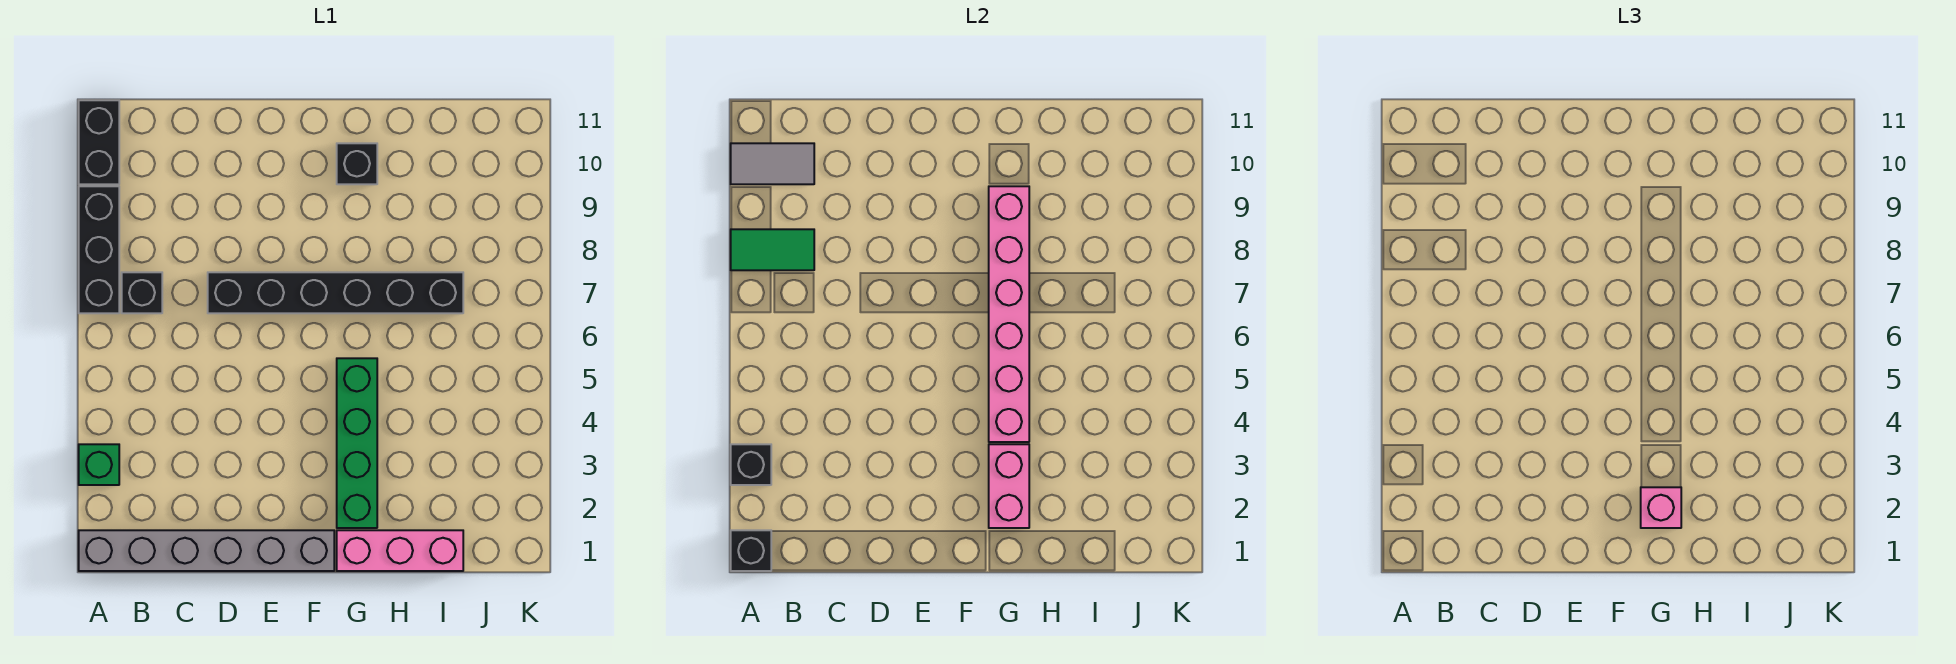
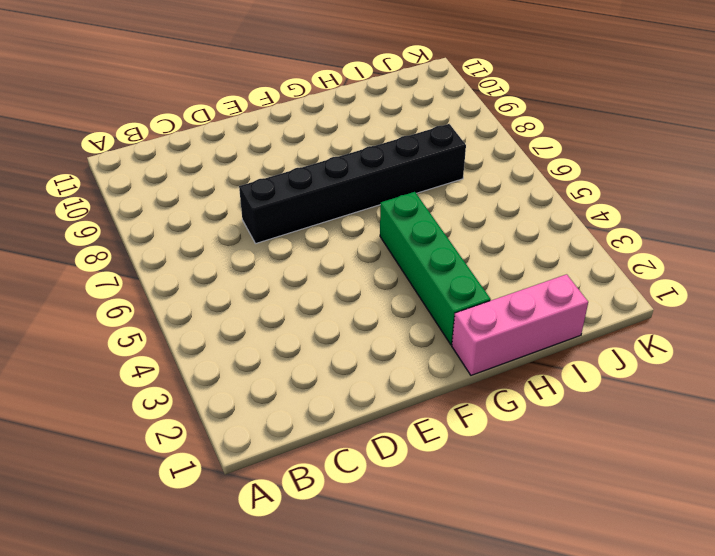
none -> grey 1x6 brick [79,530,334,571]
none -> green 1x1 brick [79,444,119,485]
none -> black 1x3 brick [79,186,119,313]

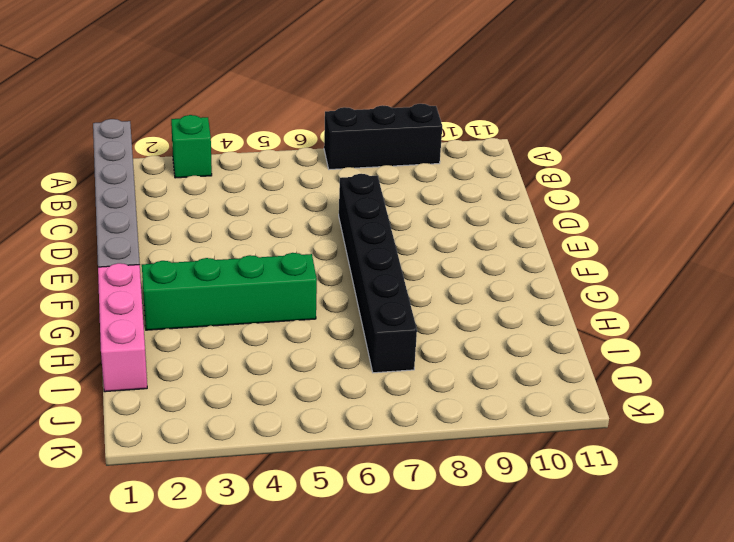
none -> black 1x2 brick [79,100,119,184]
none -> black 1x1 brick [122,272,162,313]
none -> black 1x1 brick [337,143,377,184]

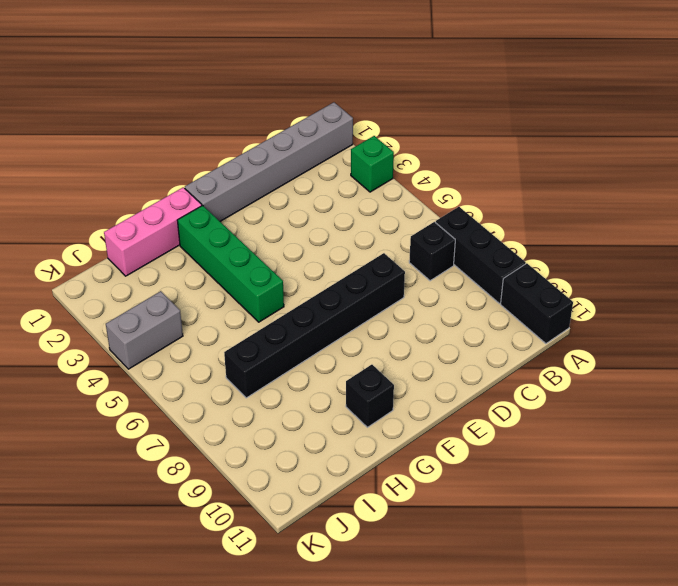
grey 1x2 brick [106,291,183,369] -> none
none -> black 1x1 brick [731,530,771,571]
none -> black 1x1 brick [731,444,771,485]
none -> green 1x2 tile [731,229,814,270]

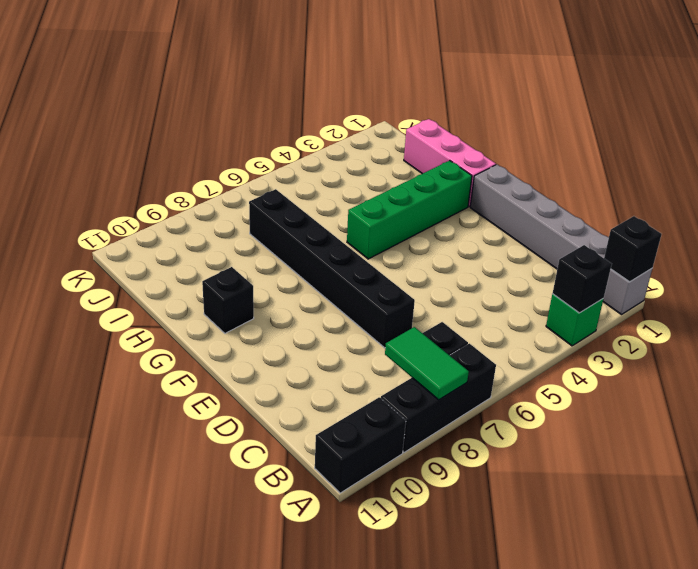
none -> grey 1x2 tile [731,143,814,184]
none -> pink 1x2 brick [989,444,1029,528]
none -> pink 1x6 brick [989,186,1029,442]

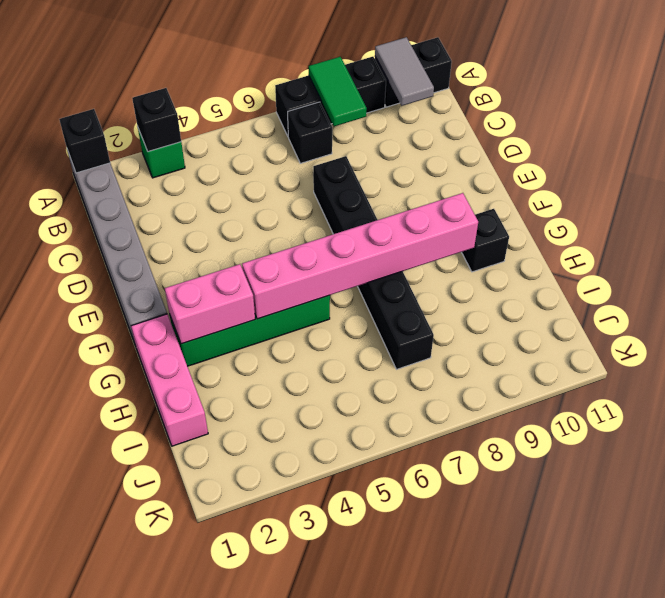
none -> pink 1x1 brick [1641,487,1681,528]

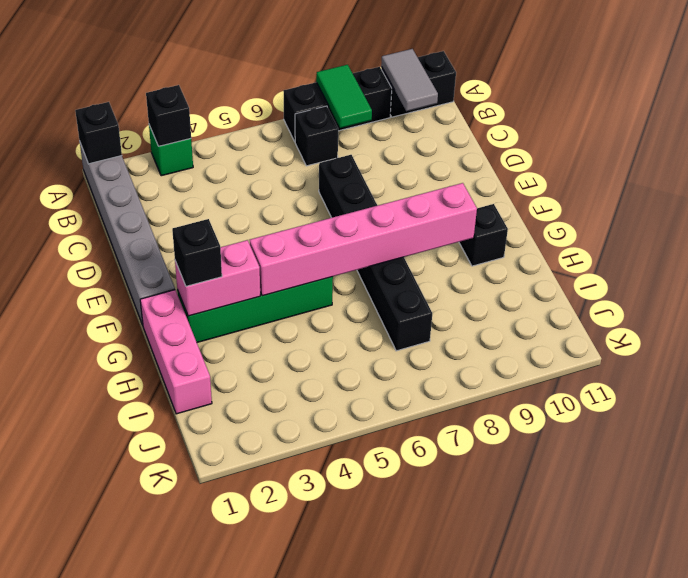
black 1x1 brick [172,219,222,286] -> pink 1x1 brick [1641,487,1681,528]

